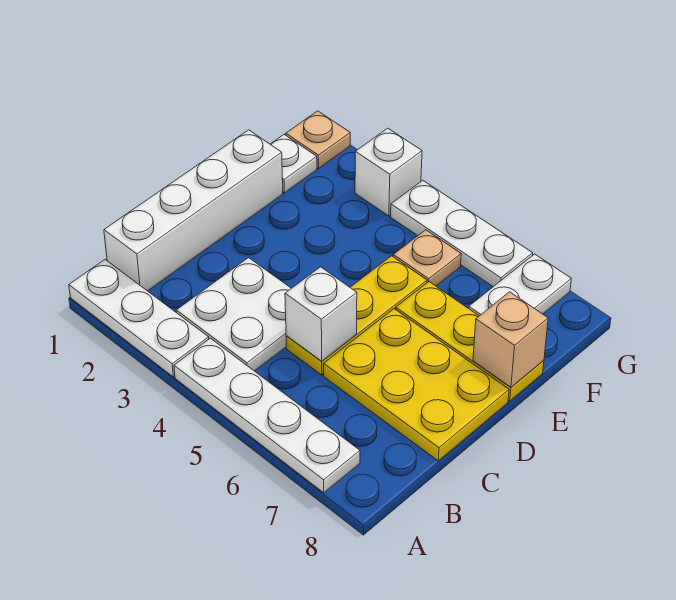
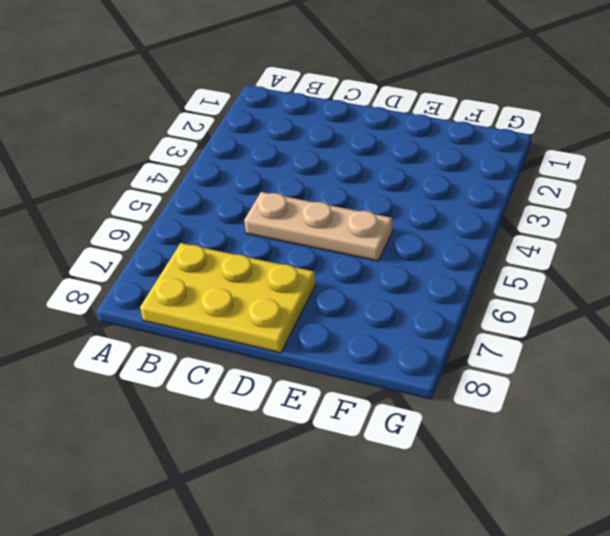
yellow 2x3 plate [140,243,316,353] -> yellow 2x3 plate turned to [324,309,509,461]
tan 1x3 plate [244,192,393,261] -> yellow 1x3 plate [286,256,427,375]
none -> white 1x3 plate [69,260,209,377]
none -> white 1x4 plate [174,338,360,493]
none -> white 1x4 brick [104,130,283,291]

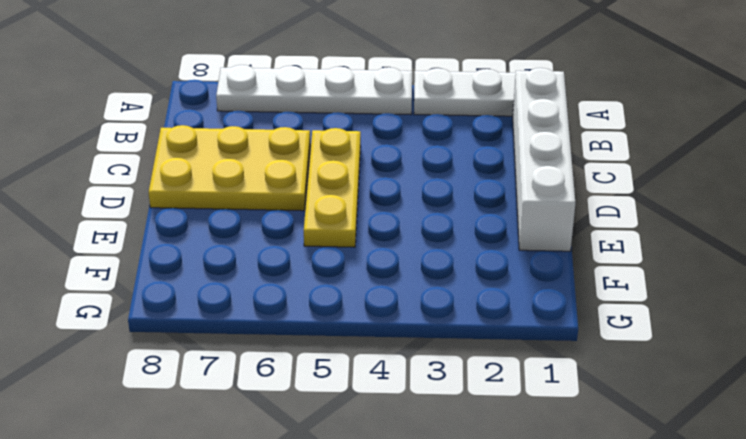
none -> white 2x2 plate [176,258,291,371]
none -> yellow 1x3 plate [396,282,544,401]
none -> white 1x1 plate [270,135,317,193]

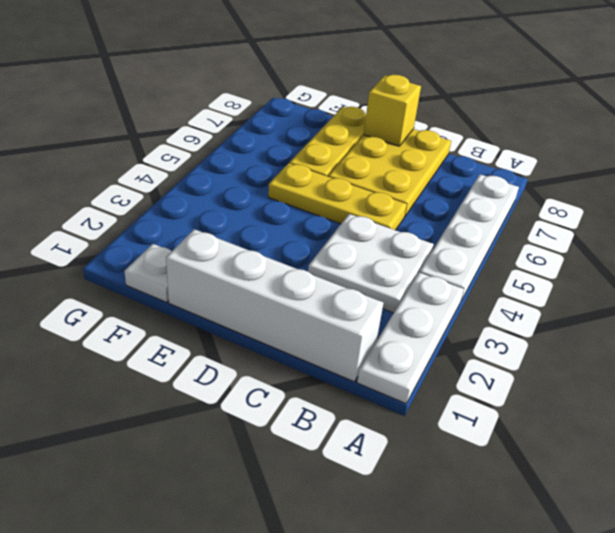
yellow 1x1 brick [364,75,421,146] -> none
none -> tan 1x1 plate [393,230,461,286]
none -> white 1x2 plate [469,254,571,316]
none -> tan 1x1 plate [286,111,350,168]

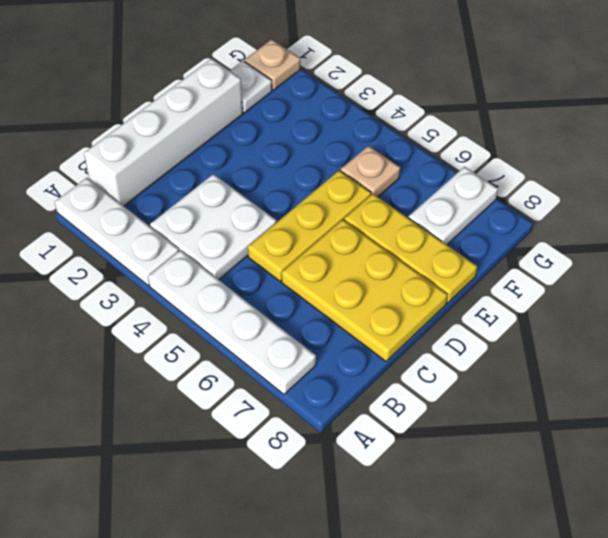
none -> white 1x1 brick [355,128,422,216]
none -> white 1x3 plate [391,180,533,287]
none -> white 1x1 brick [285,267,357,361]

